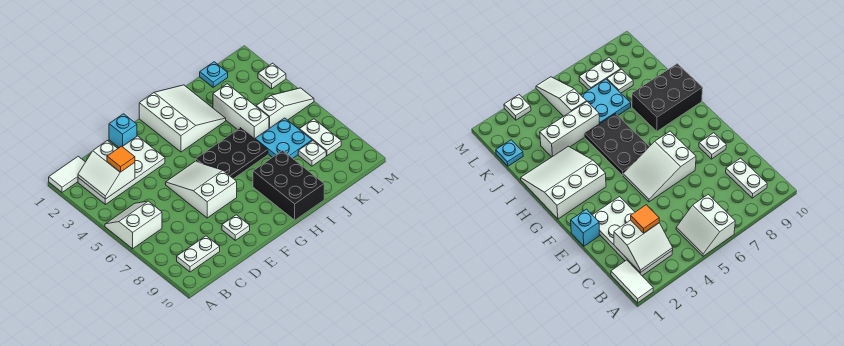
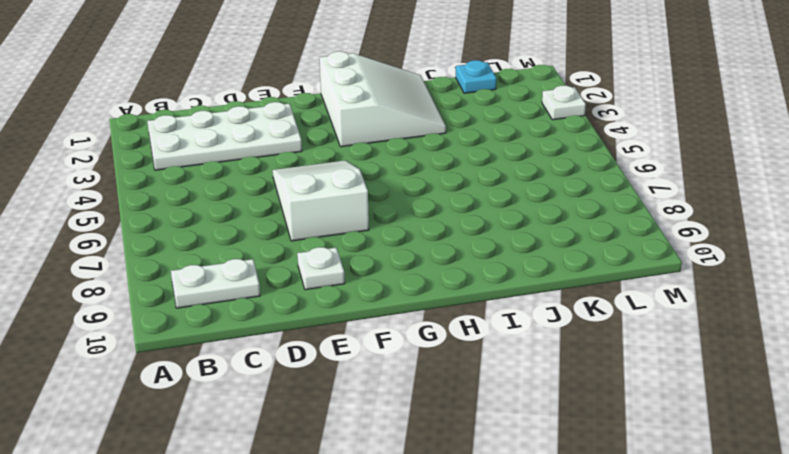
none -> white 1x2 tile [49,156,85,192]
none -> white 2x2 slope [105,201,162,249]
none -> cyan 1x1 brick [109,114,137,148]

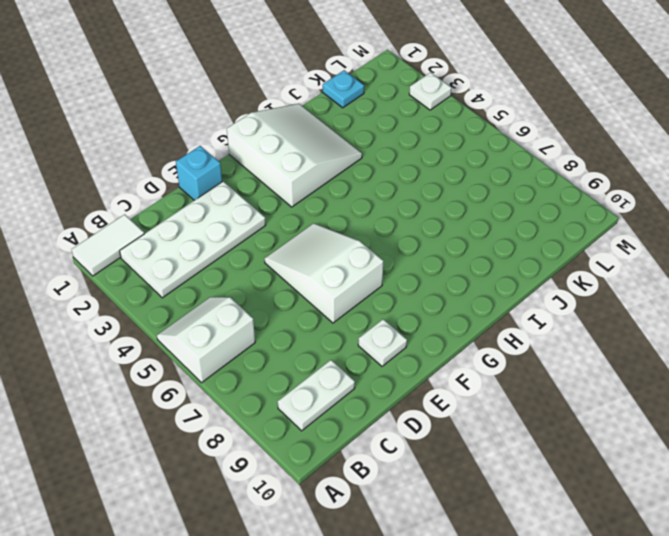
none -> black 2x3 plate [196,128,268,179]
none -> black 2x3 brick [253,151,324,220]
none -> white 1x3 brick [213,84,269,139]

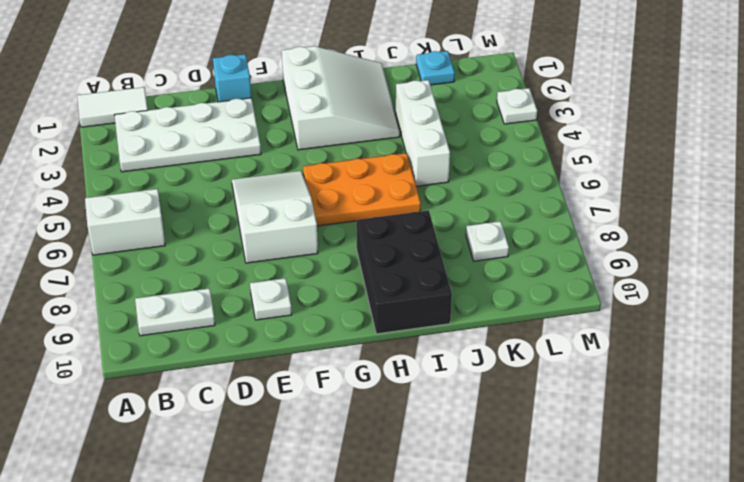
orange 2x3 plate [303,153,421,226] -> black 2x3 plate [196,128,268,179]
none -> cyan 2x2 plate [255,118,312,158]
none -> white 1x3 slope [256,88,314,128]
none -> white 1x2 plate [299,119,341,156]

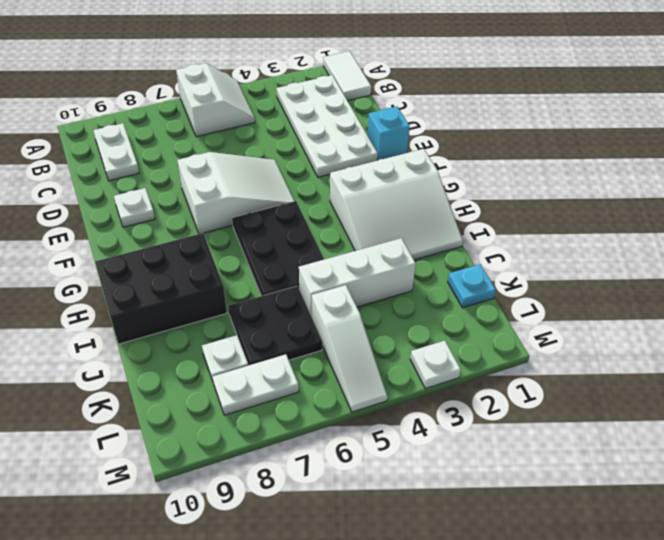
black 2x2 plate [228,286,322,365] -> cyan 2x2 plate [255,118,312,158]
none -> white 2x2 slope [78,140,135,199]
none -> orange 1x1 tile [107,146,135,172]

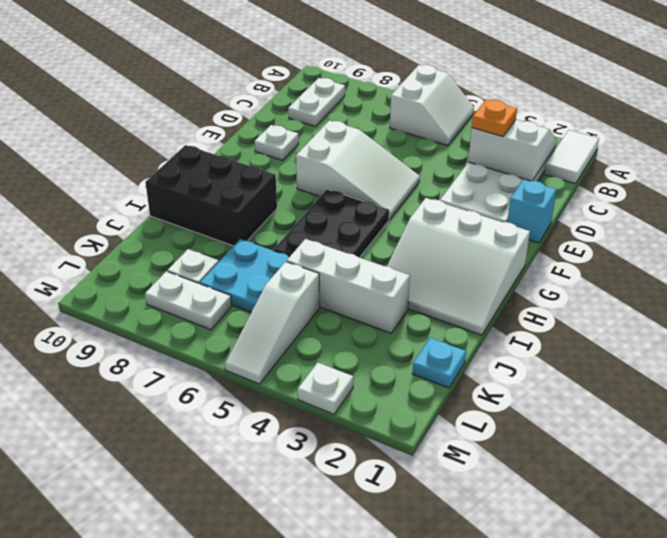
orange 1x1 plate [472,100,517,137] -> orange 1x1 tile [107,146,135,172]

